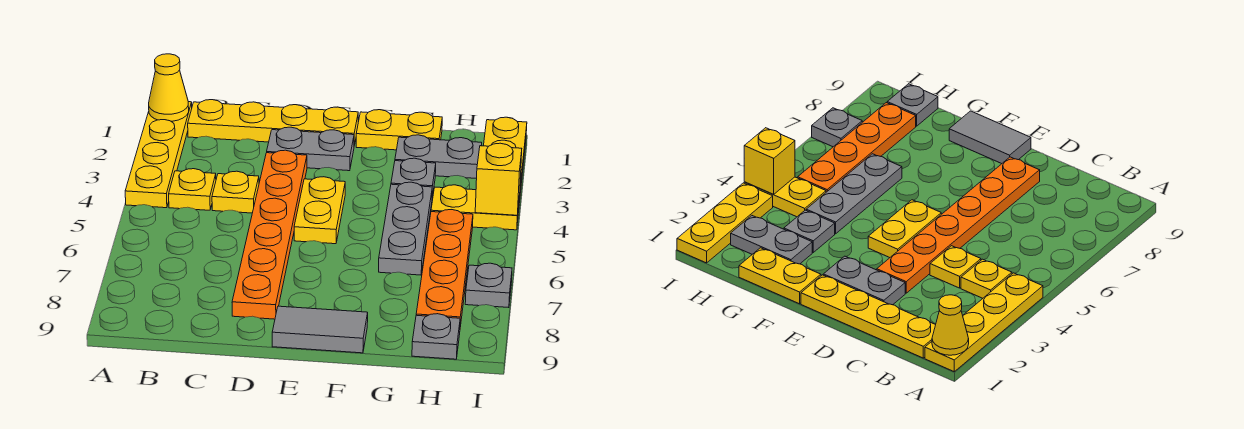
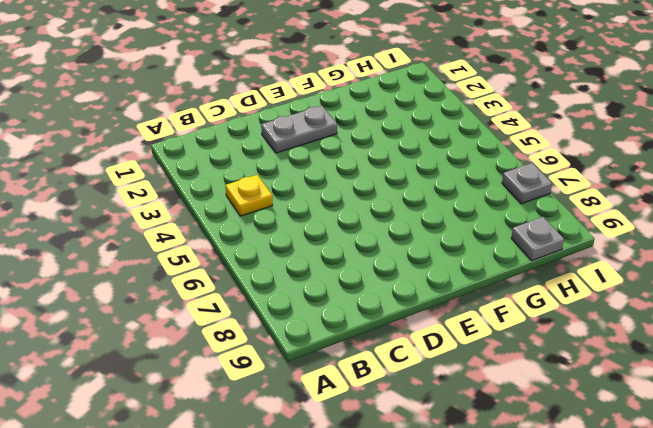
none -> yellow 1x4 plate [125,102,192,208]
none -> yellow 1x4 plate [188,100,358,145]
none -> yellow 1x1 plate [212,171,259,213]

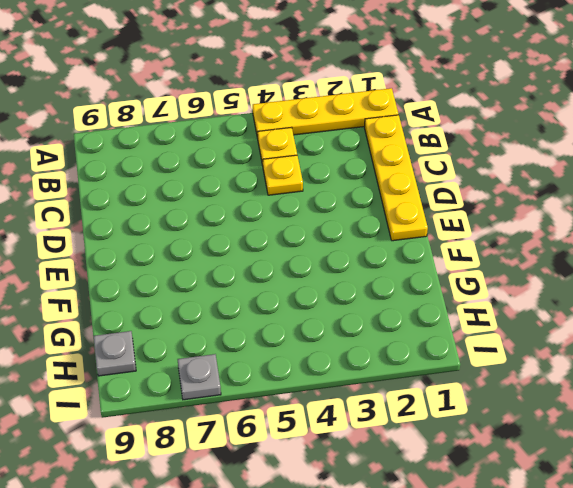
none -> grey 1x2 plate [267,127,354,171]
none -> orange 1x6 plate [232,150,307,319]
none -> yellow 1x2 plate [294,177,345,244]

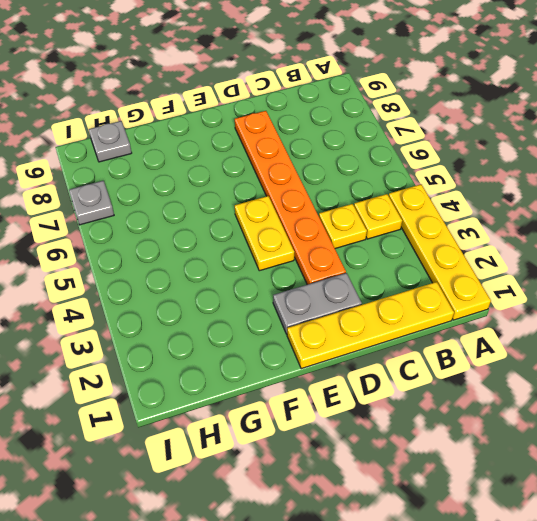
none -> grey 1x2 tile [272,306,368,353]
none -> yellow 1x2 plate [356,110,442,150]
none -> grey 1x2 plate [395,135,482,179]

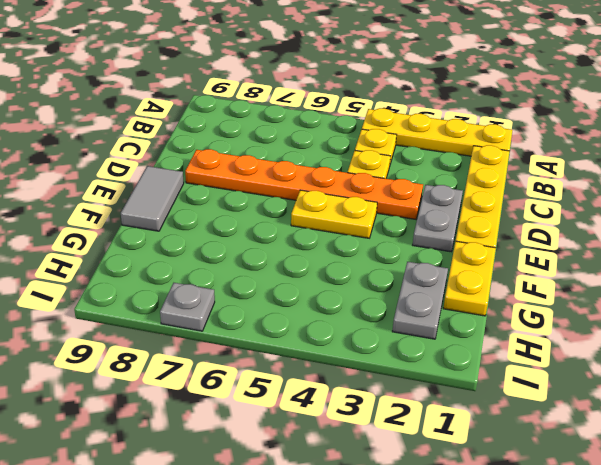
none -> grey 1x1 plate [391,158,436,197]
none -> grey 1x3 plate [379,182,432,275]
none -> yellow 1x2 plate [431,185,520,230]

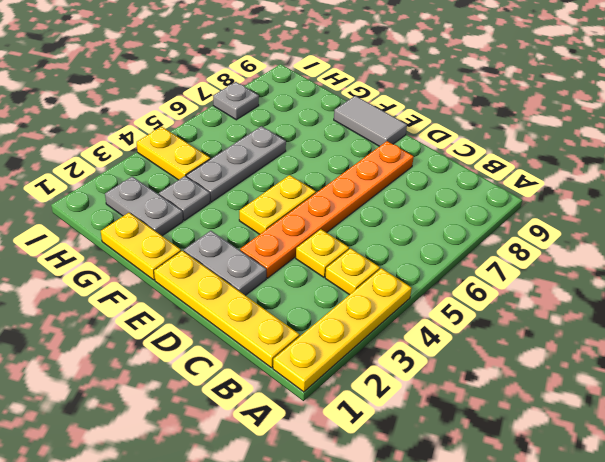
none -> orange 1x4 plate [416,210,473,327]
none -> grey 1x1 plate [412,314,460,359]
none -> yellow 1x3 plate [484,117,527,203]

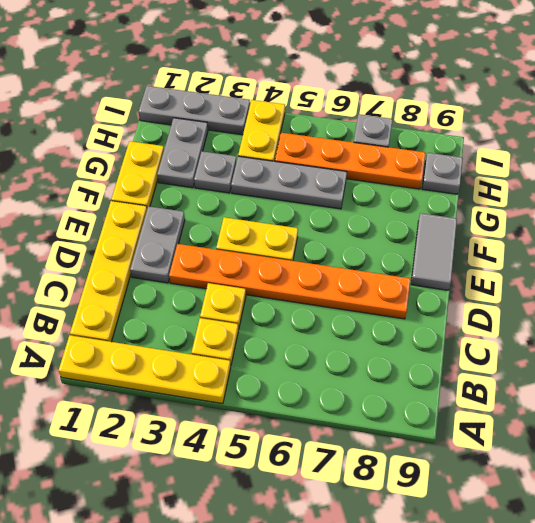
grey 1x3 plate [139,86,250,135] -> yellow 1x3 plate [484,117,527,203]
none -> yellow 1x1 cone [149,54,189,121]
none -> yellow 1x1 brick [475,143,522,215]

